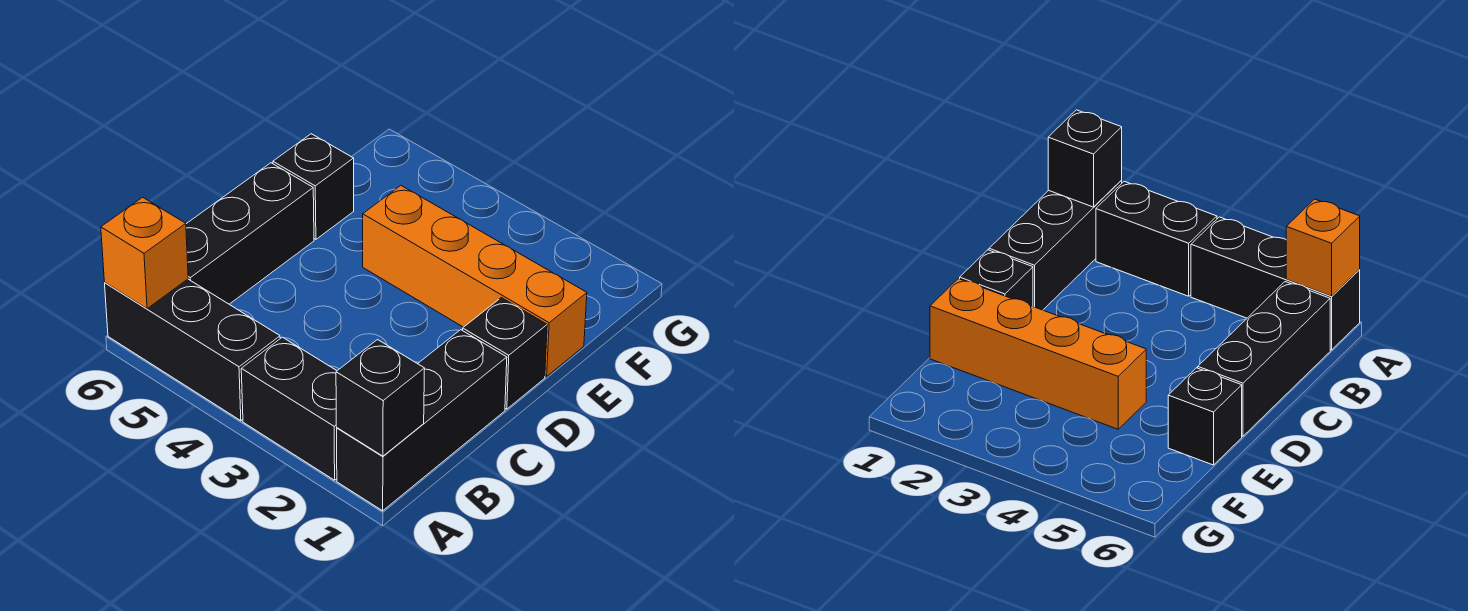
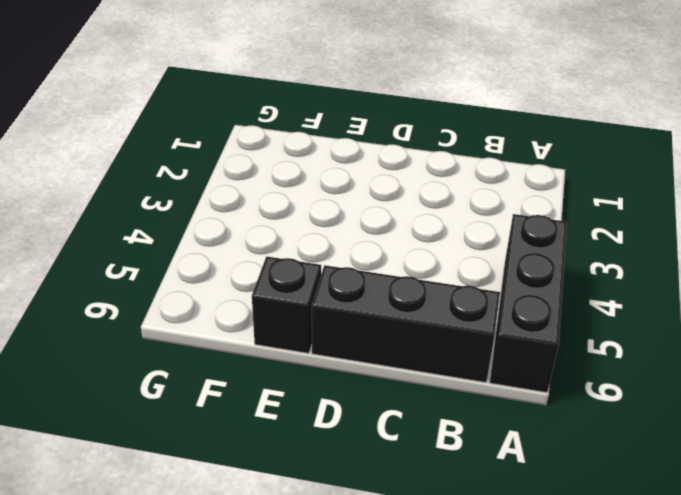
none -> black 1x3 brick [337,330,507,511]
none -> black 1x2 brick [241,337,337,480]

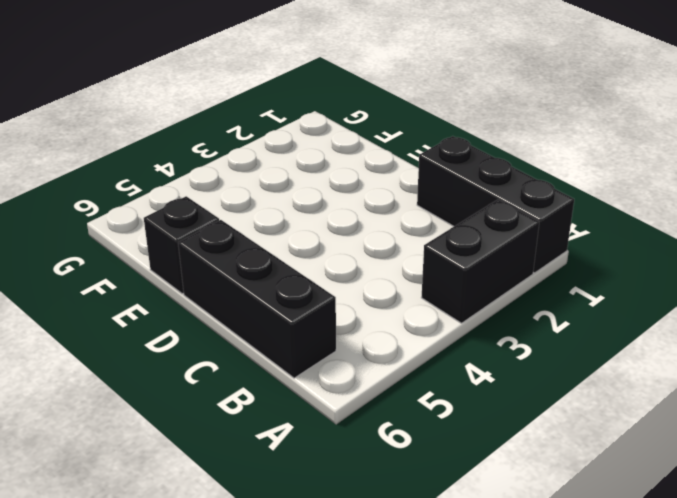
none -> black 1x3 brick [105,279,280,421]
none -> black 1x1 brick [463,298,547,409]

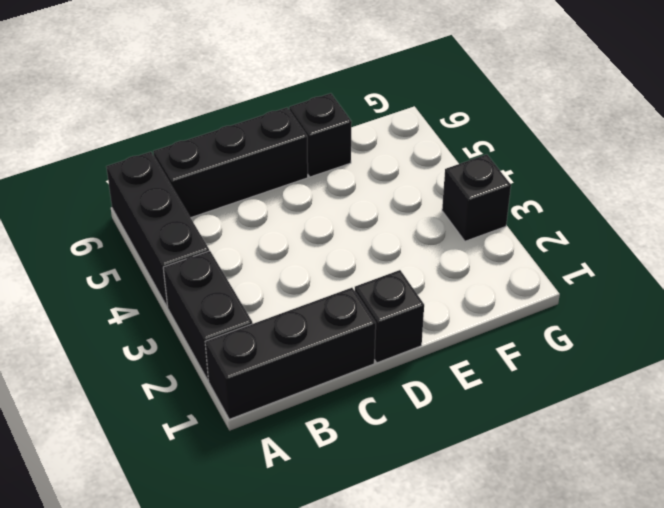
black 1x1 brick [442,154,511,241] -> black 1x1 brick moved to [336,340,425,456]
none -> orange 1x4 brick [363,186,587,376]
none -> orange 1x1 brick [101,197,188,309]

